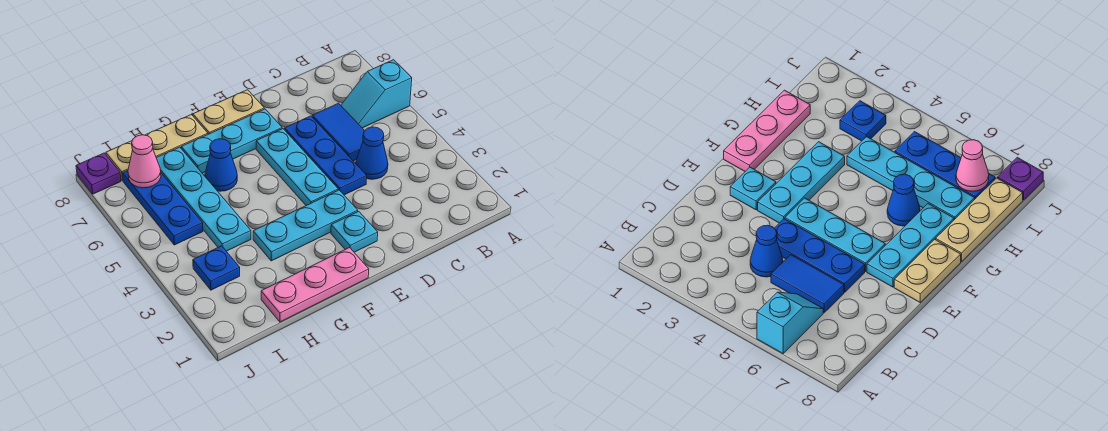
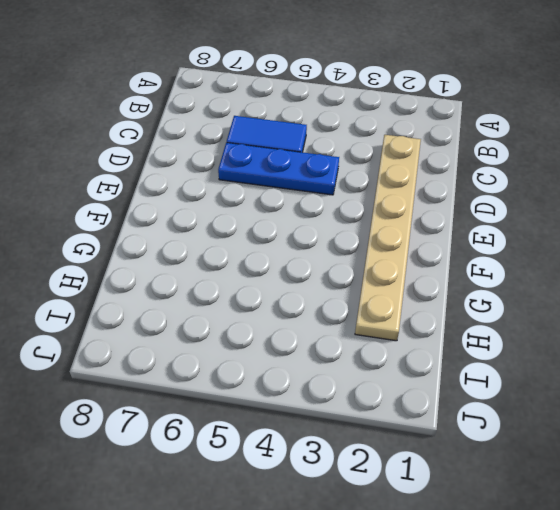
tan 1x6 plate [355,135,421,341] -> cyan 1x1 plate [331,211,378,252]
none -> cyan 1x2 slope [341,60,412,128]
none -> blue 1x1 cone [356,127,388,179]
none -> cyan 1x3 plate [253,190,358,261]

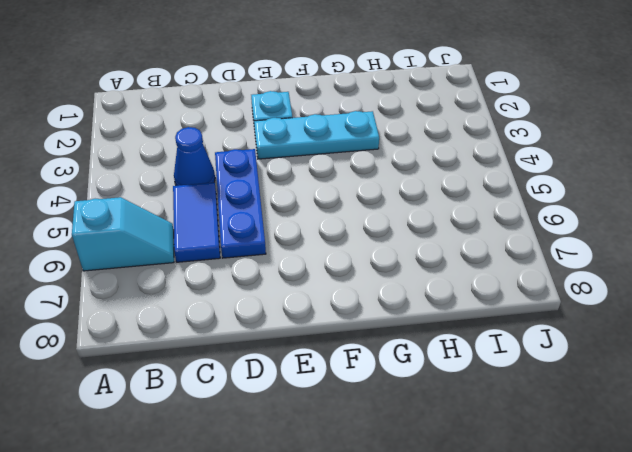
none -> cyan 1x3 plate [256,129,338,205]
none -> cyan 1x3 plate [181,109,282,173]
none -> tan 1x2 plate [193,90,264,134]

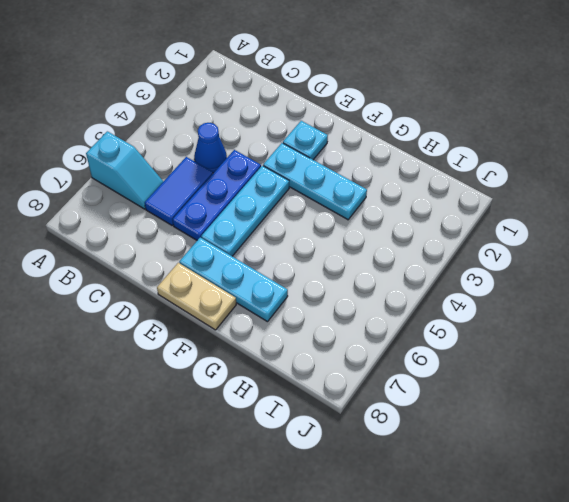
none -> pink 1x3 plate [261,248,369,322]
none -> blue 1x1 cone [205,139,237,191]
none -> tan 1x3 plate [106,115,208,181]

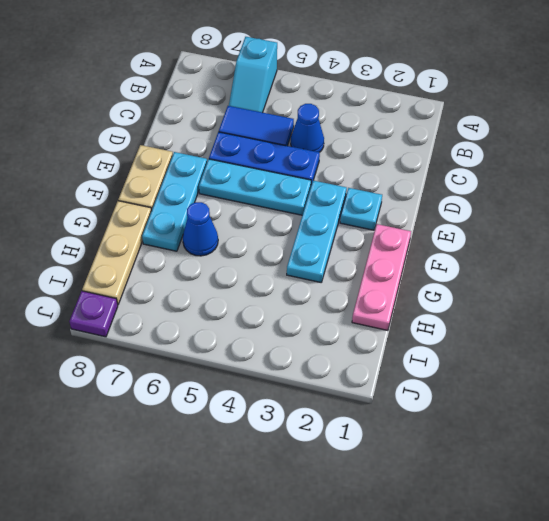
none -> cyan 1x4 plate [157,147,251,251]
none -> blue 1x1 plate [193,246,240,290]
none -> blue 1x3 plate [123,171,203,245]

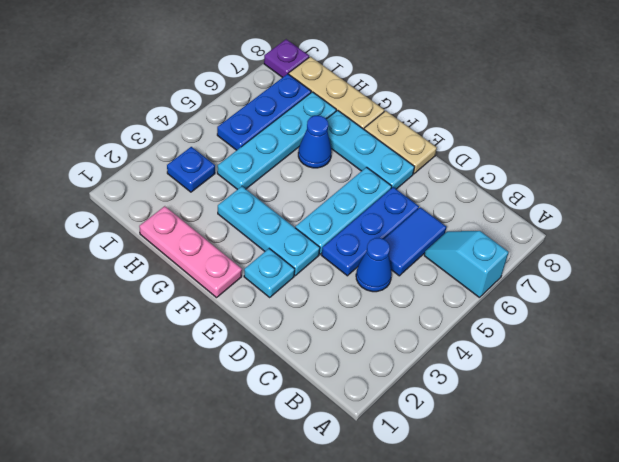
none -> pink 1x1 cone [128,135,161,188]

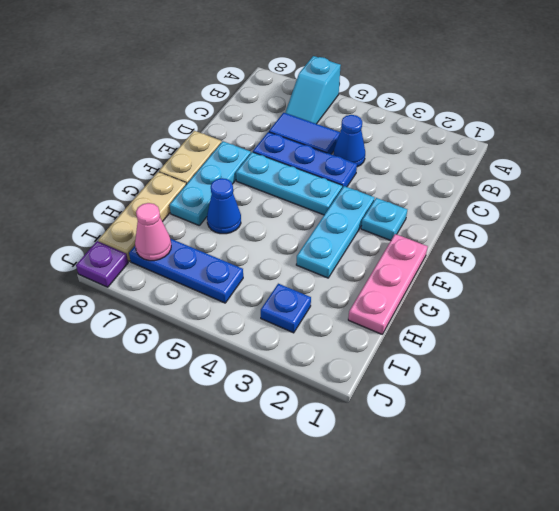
none -> cyan 1x4 plate [157,147,251,251]

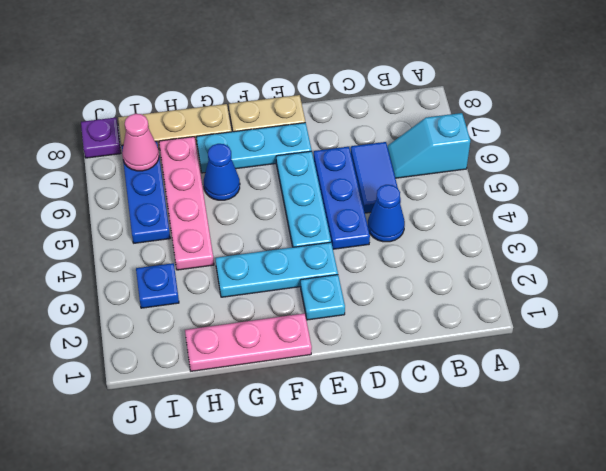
pink 1x4 plate [159,137,214,270] -> cyan 1x4 plate [157,147,251,251]

